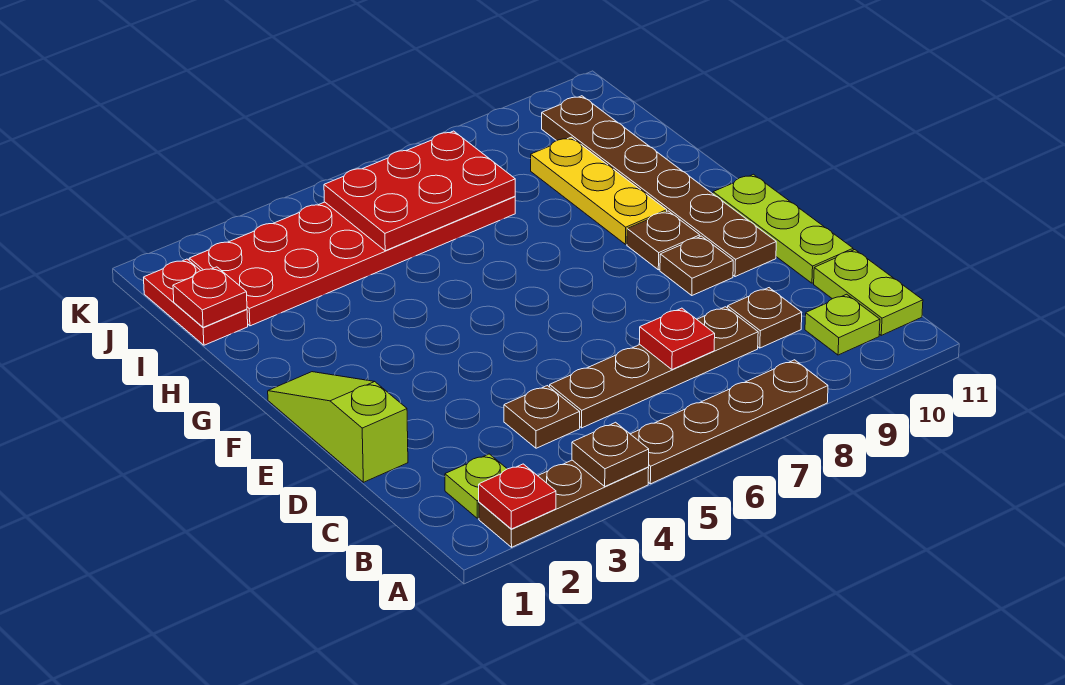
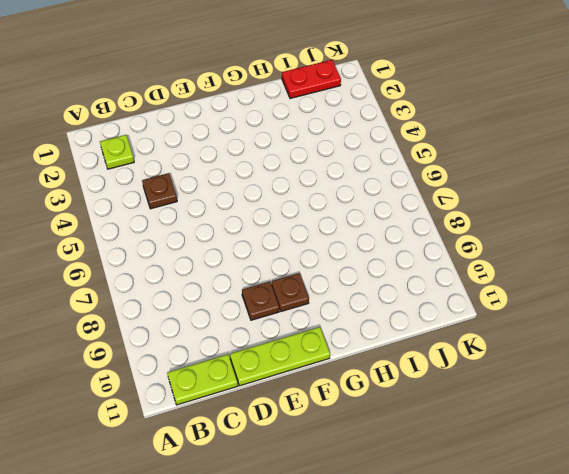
none -> brown 1x3 plate [479,460,649,547]
none -> brown 1x4 plate [631,360,828,484]
none -> lime 1x1 plate [805,294,880,355]

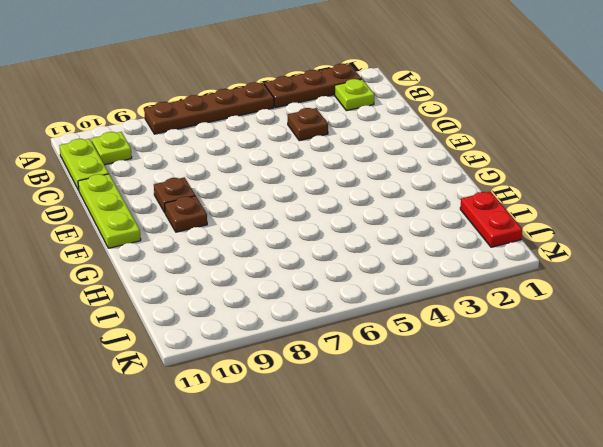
none -> brown 1x4 plate [550,307,758,428]
none -> brown 1x1 plate [728,288,802,348]
none -> lime 1x3 slope [268,372,408,482]

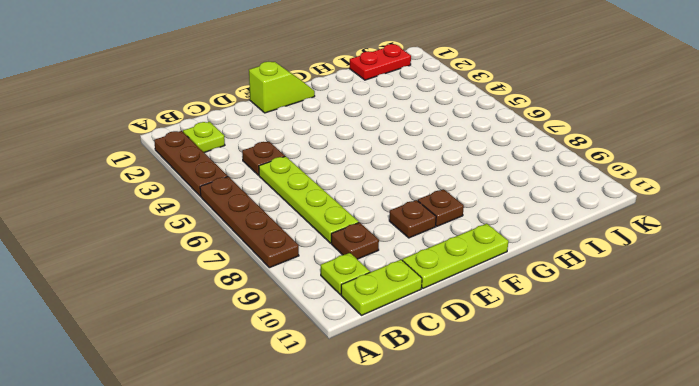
lime 1x4 plate [259,156,359,243] -> brown 1x4 plate [550,307,758,428]
lime 1x2 slope [249,62,315,113] -> lime 1x3 slope [268,372,408,482]
none -> brown 1x6 plate [542,96,776,277]
none -> yellow 1x3 plate [531,137,667,244]
none -> red 2x6 plate [189,196,515,326]

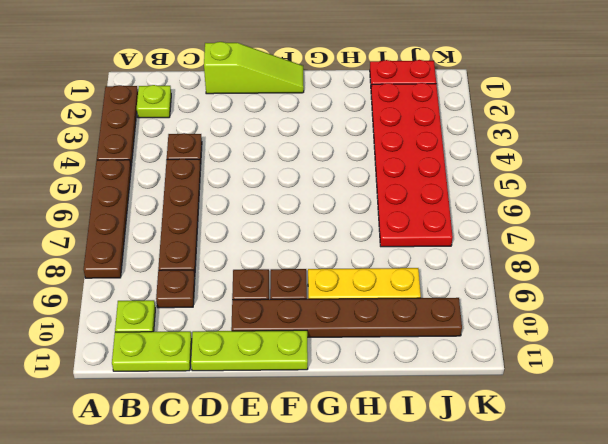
none -> red 1x1 plate [479,464,556,529]
none -> brown 1x1 plate [572,422,649,486]
none -> red 1x1 plate [639,308,715,370]

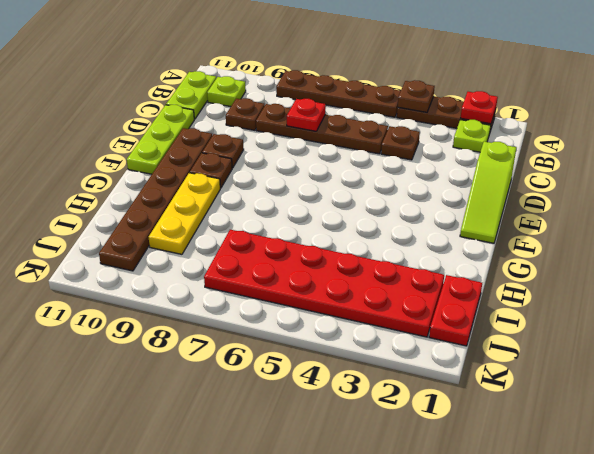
none -> red 1x1 plate [173,267,247,327]
none -> red 2x3 plate [324,131,515,251]

